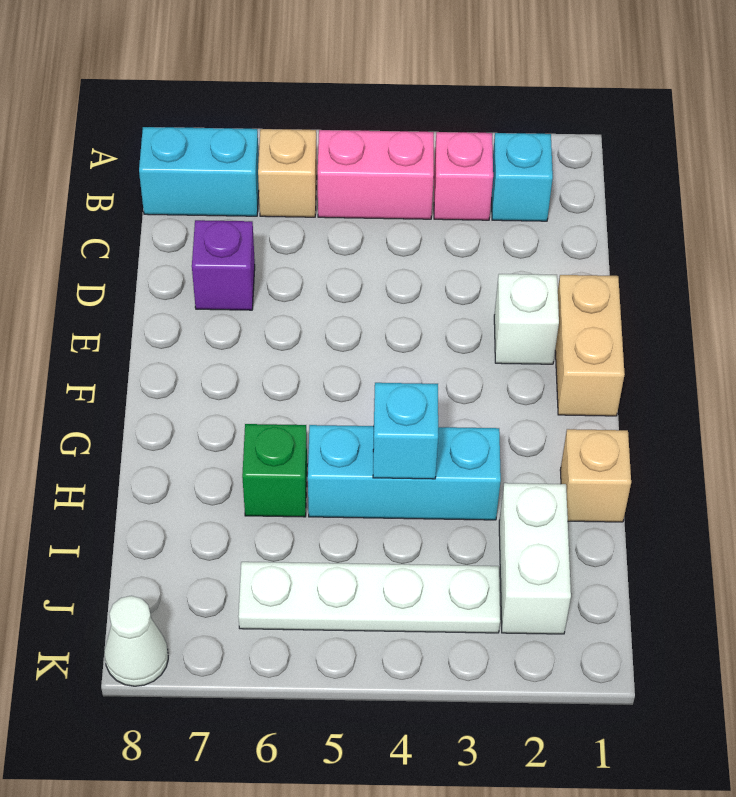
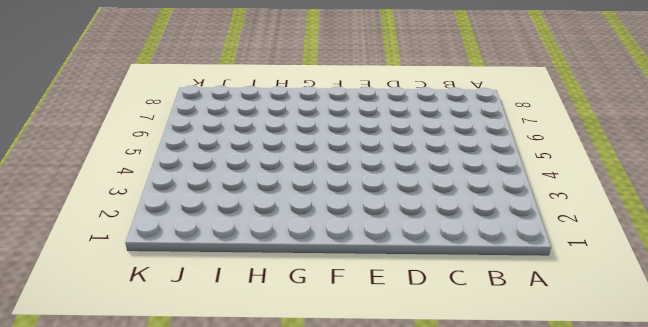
none -> cyan 1x1 brick [491,133,553,221]
none -> pink 1x1 brick [434,132,493,220]
none -> pink 1x2 brick [318,130,434,219]

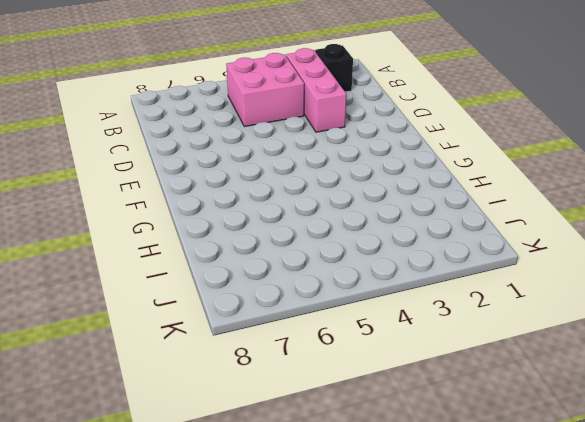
black 1x1 brick [315,44,353,91] -> cyan 1x1 brick [491,133,553,221]
pink 1x3 brick [286,48,346,132] -> pink 1x1 brick [434,132,493,220]
pink 2x2 brick [226,53,304,127] -> pink 1x2 brick [318,130,434,219]
none -> tan 1x1 brick [258,129,317,217]
none -> cyan 1x2 brick [139,127,259,216]
none -> purple 1x1 brick [192,220,255,310]

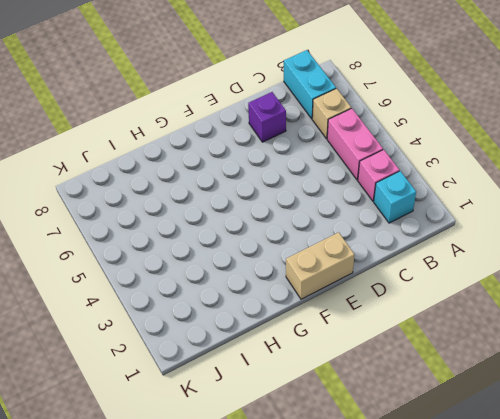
none -> white 1x1 brick [494,274,559,364]
none -> tan 1x1 brick [560,429,631,522]
none -> cyan 1x3 brick [308,425,501,520]

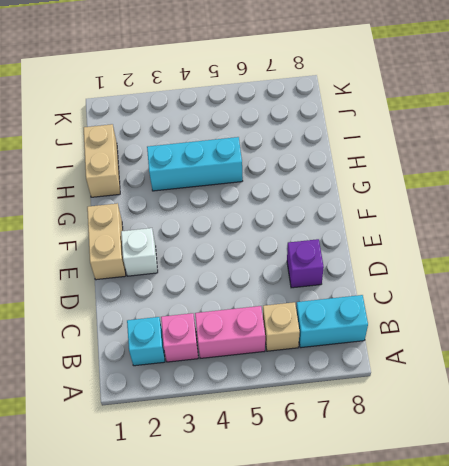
tan 1x2 brick [84,124,120,197] -> tan 1x1 brick [560,429,631,522]
none -> green 1x1 brick [242,424,307,517]
none -> white 1x2 brick [499,483,571,634]
none -> white 1x4 plate [238,562,500,633]

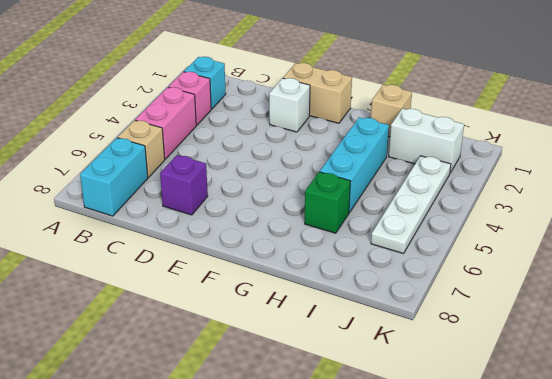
none -> white 1x1 cone [104,596,168,686]
none -> cyan 1x1 brick [373,383,438,479]

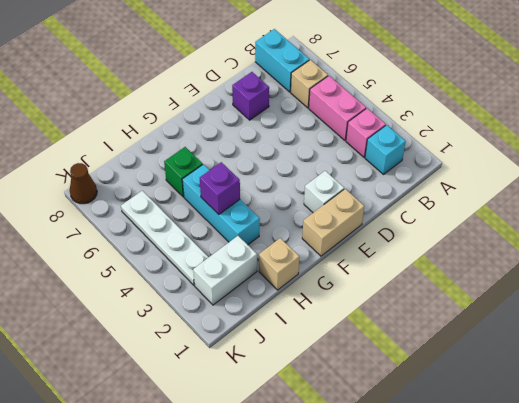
purple 1x1 brick [200,162,240,214] -> cyan 1x1 brick [373,383,438,479]
brown 1x1 cone [70,163,97,204] -> white 1x1 cone [104,596,168,686]

